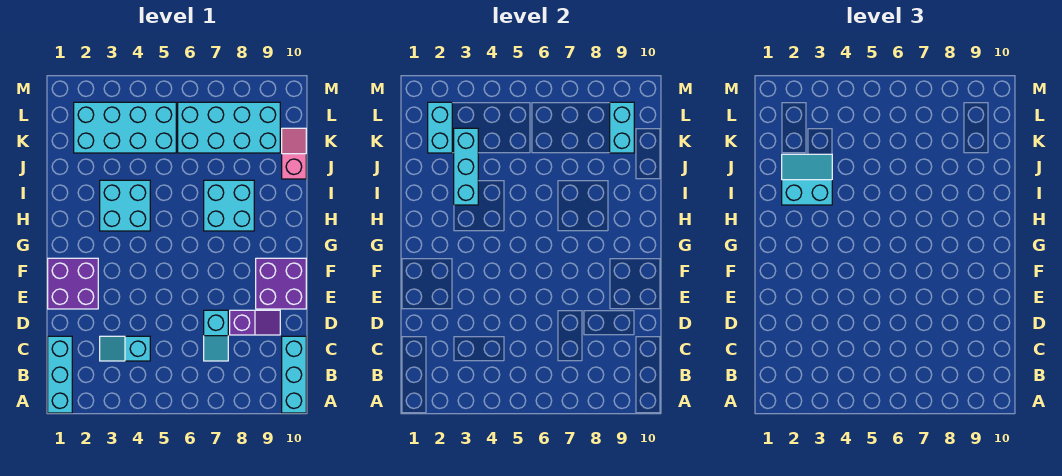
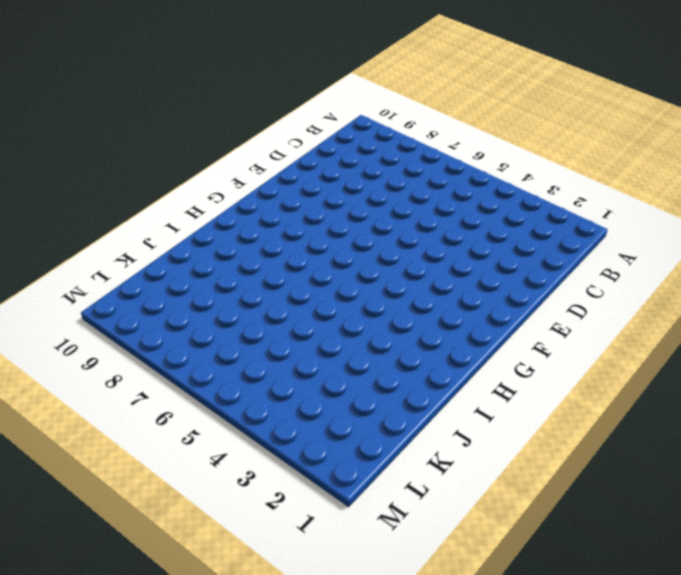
none -> cyan 1x3 brick [48,336,72,413]
none -> cyan 1x3 brick [282,336,306,413]
none -> cyan 1x2 slope [100,336,150,361]

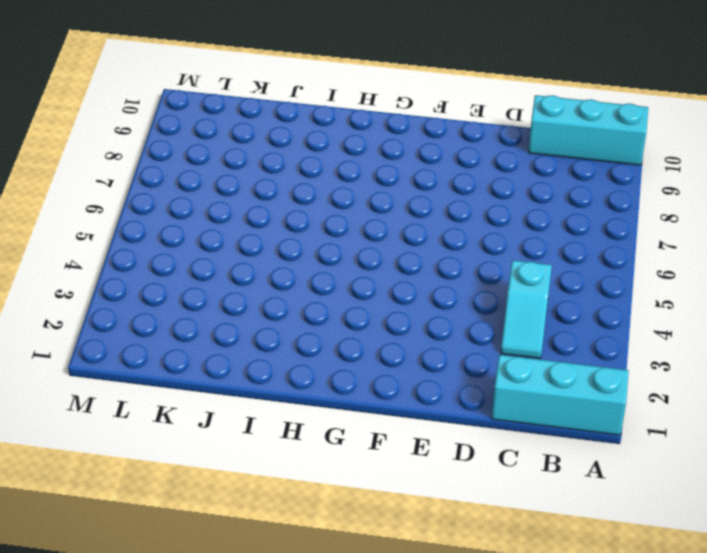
none -> cyan 1x2 slope [204,310,228,361]
none -> purple 1x2 slope [230,310,280,335]
none -> purple 2x2 brick [48,258,98,309]

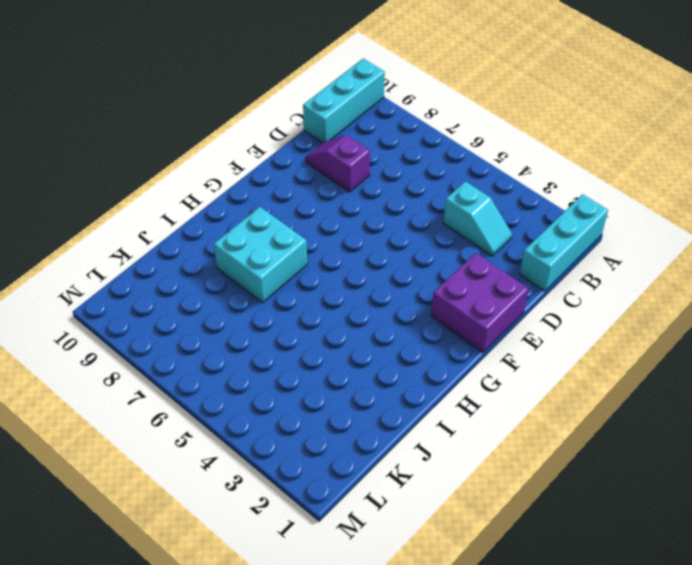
none -> cyan 1x2 slope [204,310,228,361]
none -> purple 2x2 brick [256,258,306,309]
none -> cyan 2x2 brick [100,180,150,231]

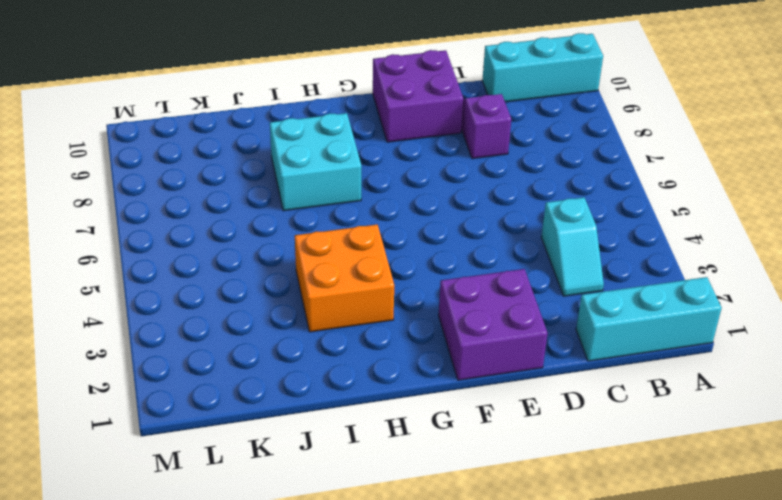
orange 2x2 brick [295,224,394,332] -> cyan 2x2 brick [100,180,150,231]
none -> cyan 1x2 slope [204,310,228,361]
none -> pink 1x2 slope [282,128,306,179]
none -> cyan 2x4 brick [74,102,176,153]

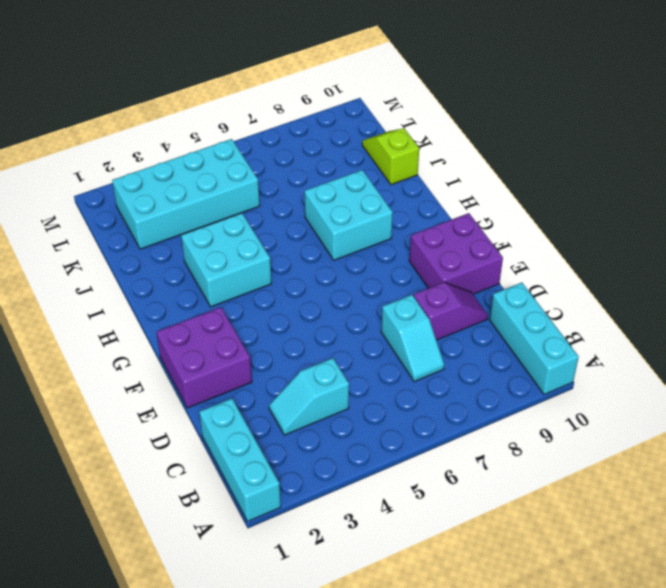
lime 1x2 slope [362,128,419,185] -> pink 1x2 slope [282,128,306,179]
none -> cyan 2x4 brick [178,102,280,153]
none -> cyan 1x3 brick [454,128,478,205]
none -> cyan 1x2 brick [428,102,452,153]

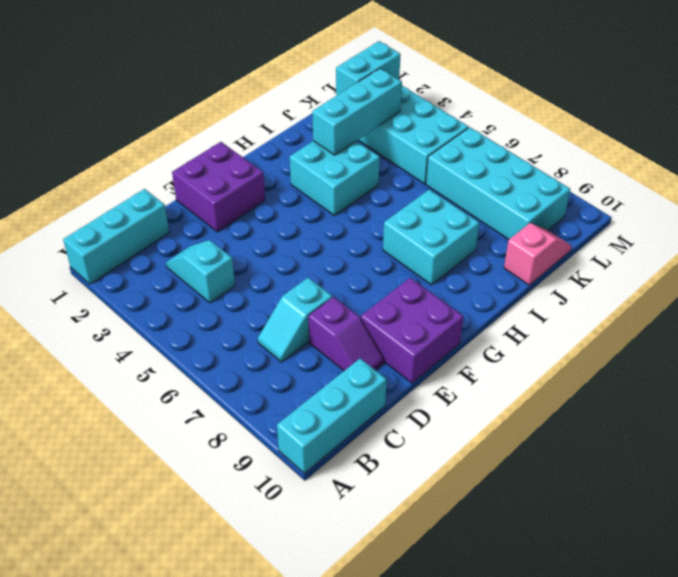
none -> cyan 1x2 brick [610,102,634,153]
none -> cyan 2x2 slope [782,154,832,205]

